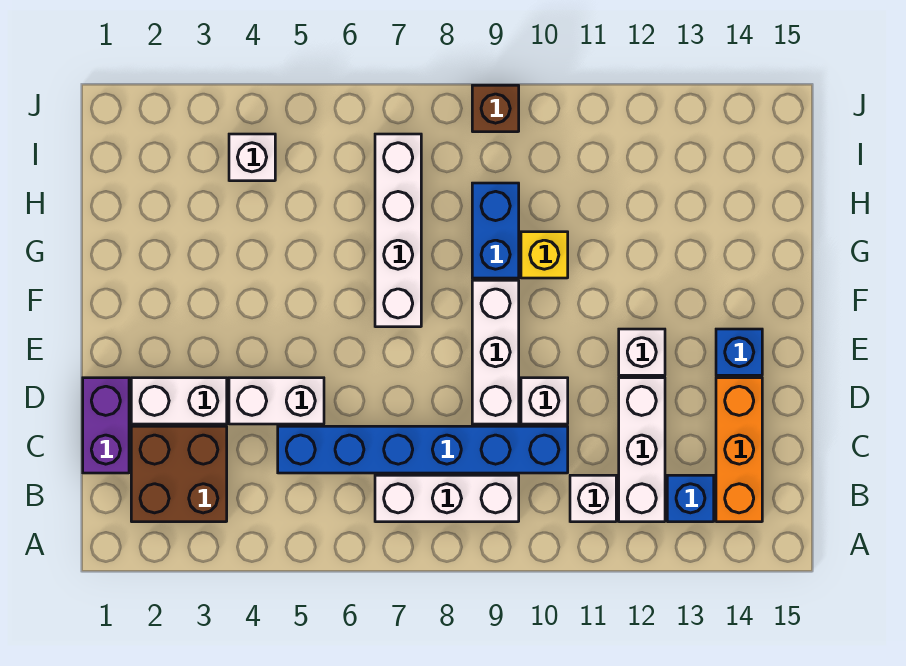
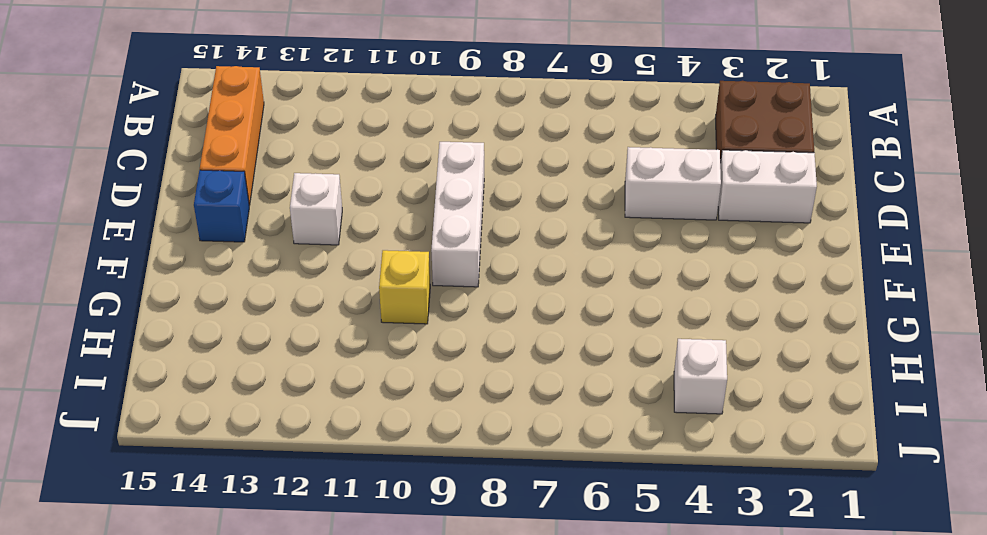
none -> white 1x3 brick [375,475,519,522]
none -> white 1x1 brick [570,475,616,522]
none -> white 1x3 brick [619,378,665,522]

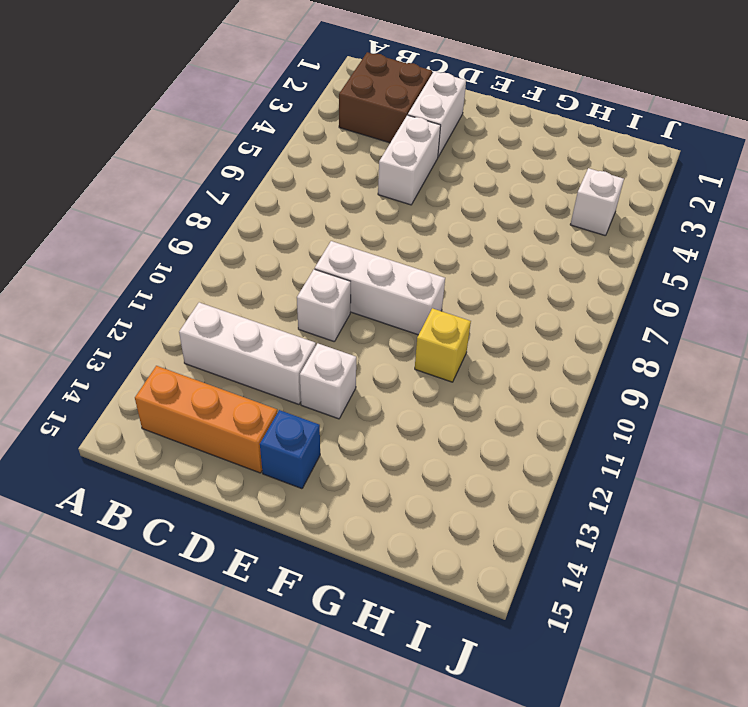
none -> white 1x3 brick [375,475,519,522]
none -> white 1x1 brick [570,475,616,522]
none -> blue 1x1 brick [667,475,714,522]

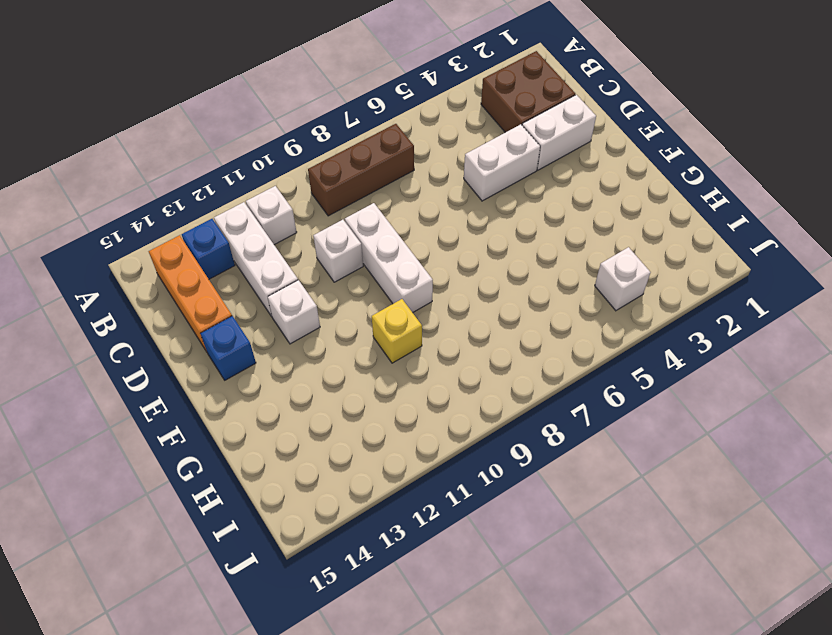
brown 1x3 brick [308,124,414,216] -> white 1x3 brick [375,475,519,522]
none -> purple 1x2 brick [83,378,129,473]
none -> blue 1x6 brick [278,426,568,473]
none -> white 1x4 brick [375,134,421,327]

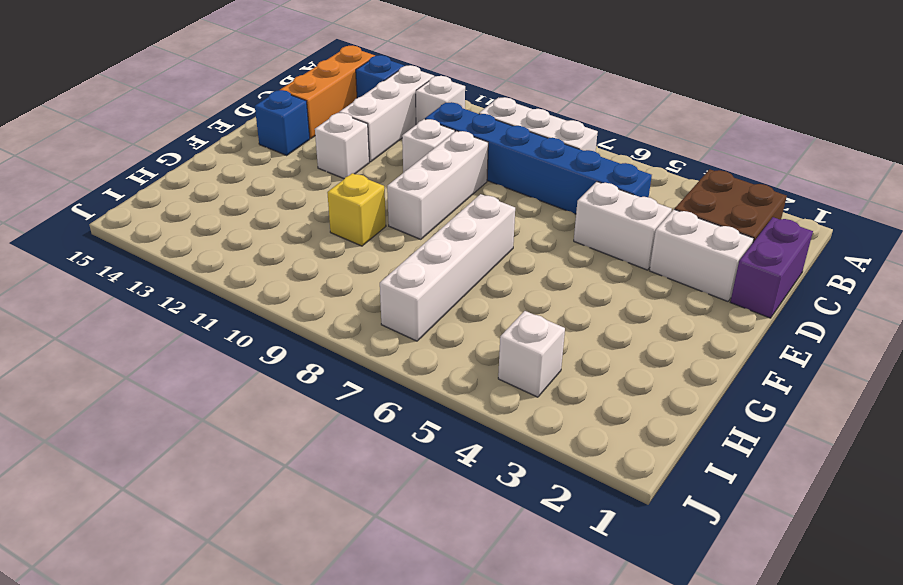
none -> blue 1x2 brick [472,183,519,278]
none -> brown 1x1 brick [472,85,519,132]

